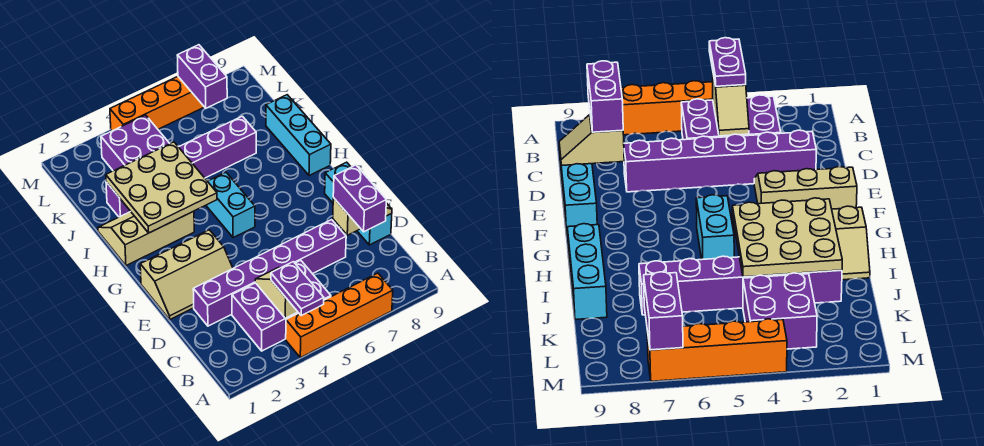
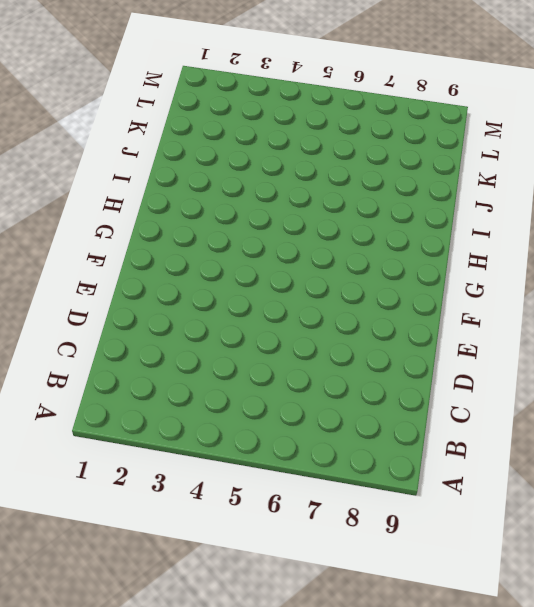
none -> orange 1x4 brick [286,273,393,358]
none -> purple 2x3 brick [232,260,331,351]
none -> purple 1x6 brick [193,220,346,326]

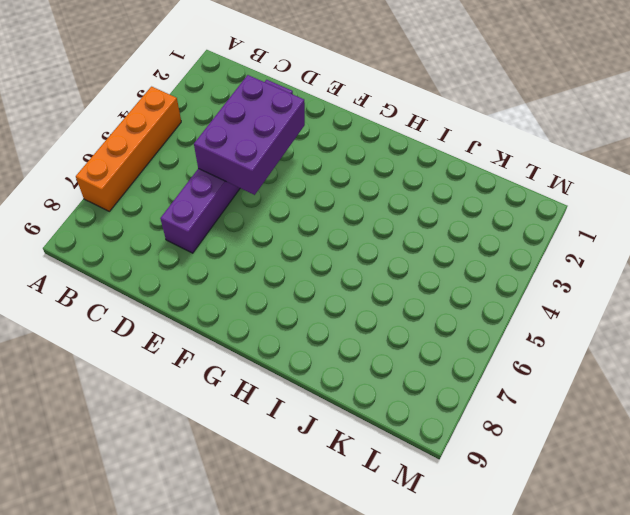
purple 2x3 brick [194,75,305,195] -> purple 2x3 brick moved to [232,260,331,351]
none -> cyan 1x3 brick [325,162,392,245]
none -> tan 2x3 slope [140,230,233,319]
none -> cyan 1x2 brick [206,172,255,238]

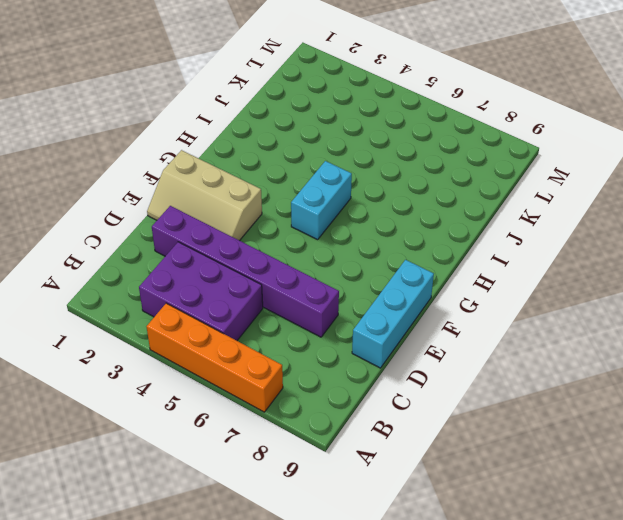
none -> tan 2x3 slope [98,211,194,266]
none -> cyan 1x3 brick [266,95,331,176]
none -> purple 1x6 brick [106,116,256,217]

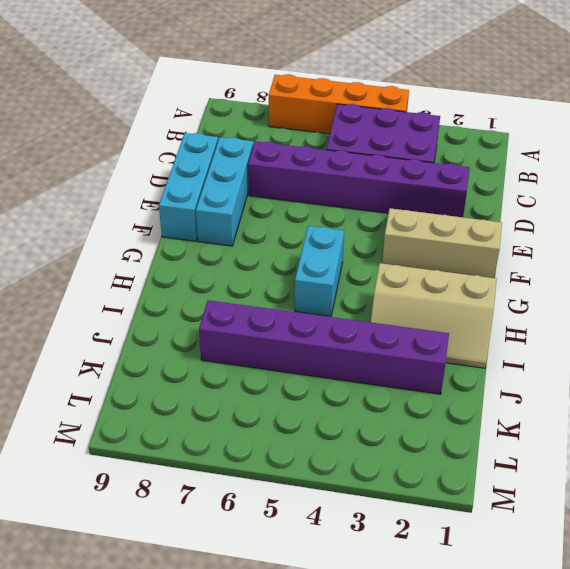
cyan 1x3 brick [196,137,253,246] -> cyan 1x3 brick moved to [266,95,331,176]
none -> purple 2x2 brick [101,115,170,171]
none -> orange 1x4 brick [110,77,204,131]
none -> tan 1x2 slope [255,268,298,318]

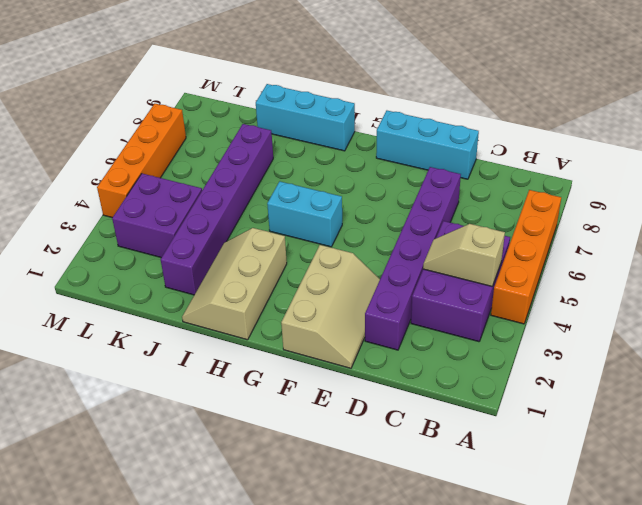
none -> tan 1x2 slope [333,198,392,235]
none -> tan 3x3 plate [106,142,217,233]
none -> purple 1x2 brick [177,45,227,108]

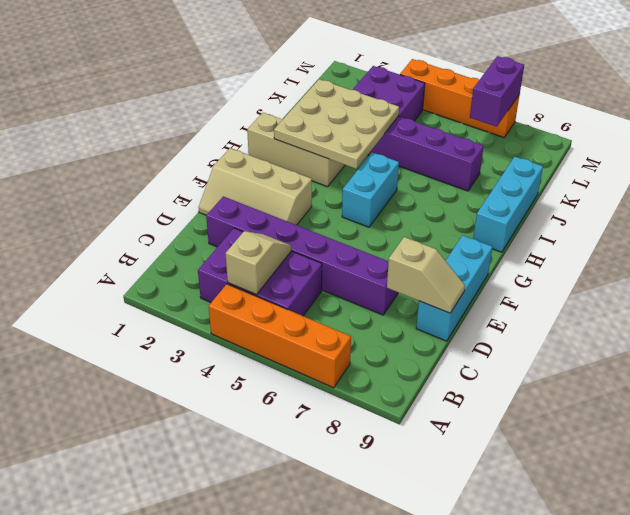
none -> purple 1x2 plate [271,262,324,316]
none -> purple 1x2 brick [333,165,386,232]

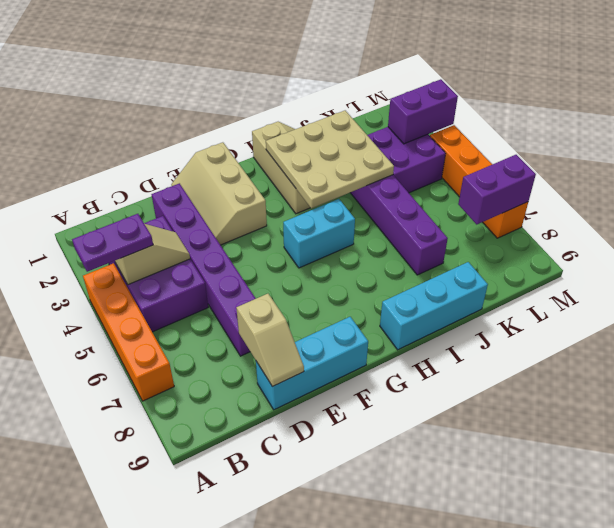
purple 1x2 brick [388,79,458,144] -> purple 1x2 brick moved to [333,165,386,232]

